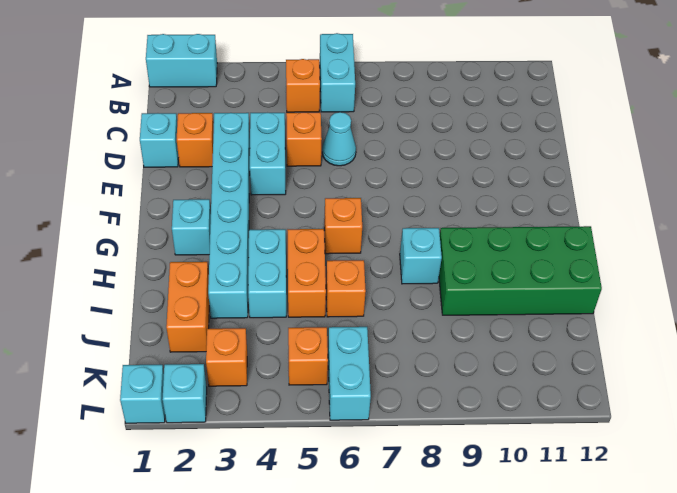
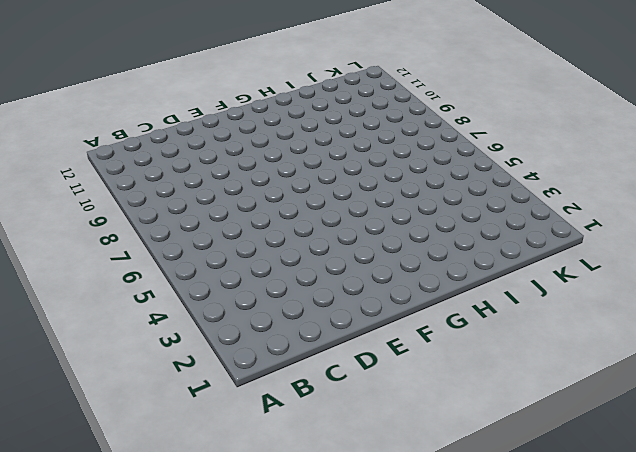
none -> cyan 1x2 brick [146,34,217,87]
none -> cyan 1x2 brick [319,33,355,112]
none -> orange 1x1 brick [286,59,320,112]

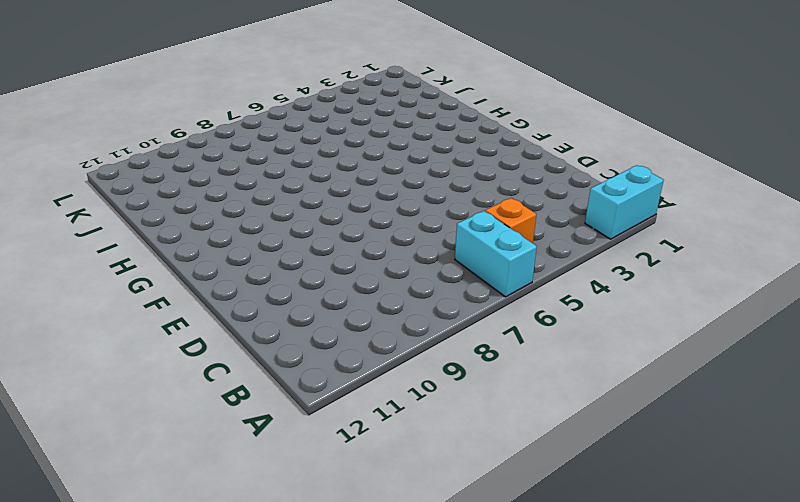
none -> cyan 1x1 brick [140,113,179,167]
none -> orange 1x1 brick [177,113,214,167]
none -> cyan 1x6 brick [208,113,250,318]

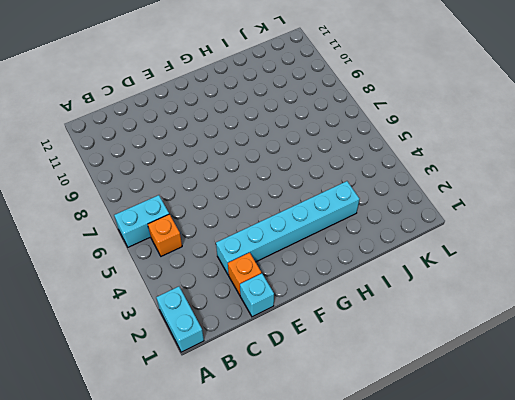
none -> cyan 1x2 brick [250,113,286,195]
none -> orange 1x1 brick [286,112,322,166]
none -> cyan 1x1 cone [322,112,356,166]

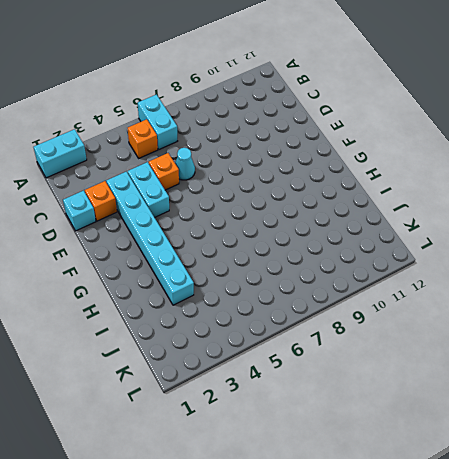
none -> cyan 1x1 brick [172,199,211,255]
none -> orange 1x1 brick [324,198,362,254]
none -> cyan 1x2 brick [248,229,286,318]

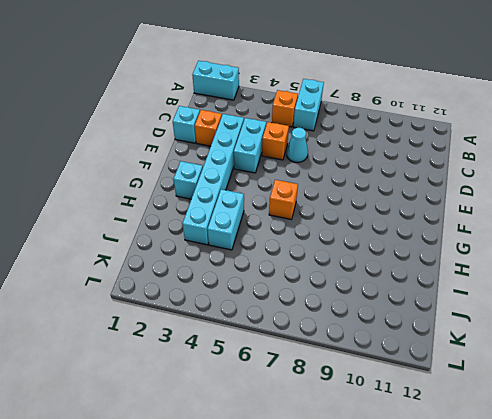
none -> orange 1x2 brick [287,229,326,317]
none -> cyan 1x1 brick [400,228,442,284]
none -> green 2x4 brick [439,226,602,315]

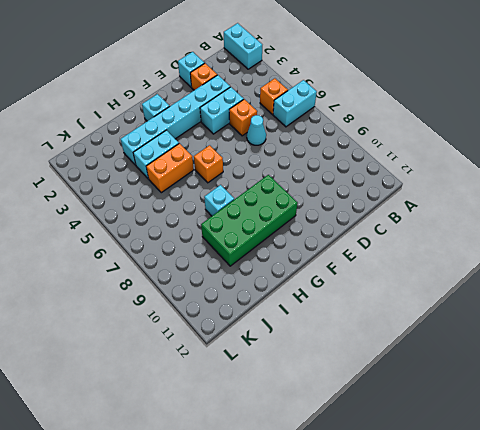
green 2x4 brick [201,175,298,266] -> green 2x4 brick turned to [439,226,602,315]
none -> orange 1x2 brick [166,262,209,352]
none -> orange 1x1 brick [326,260,366,317]
none -> orange 1x1 brick [206,328,247,386]

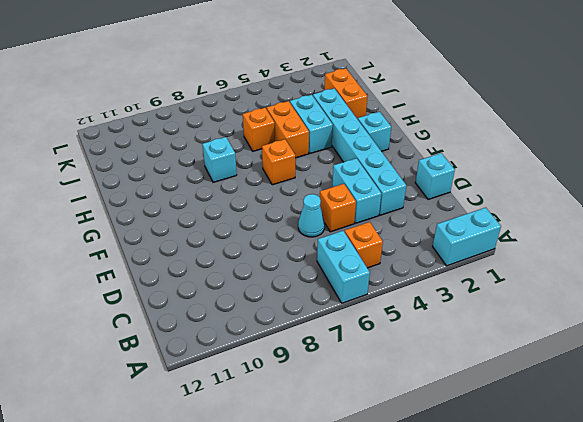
none -> orange 1x1 brick [177,113,214,167]
none -> green 2x4 brick [439,226,602,315]
none -> orange 1x1 brick [206,328,247,386]

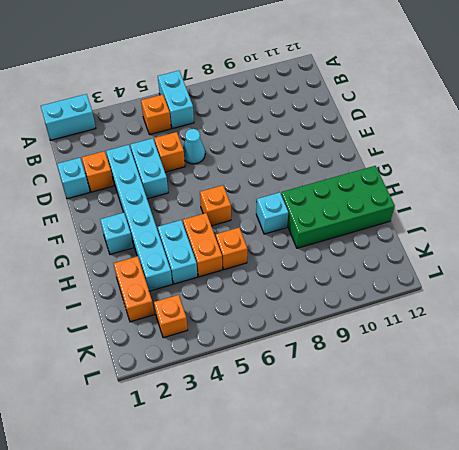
none -> orange 1x1 brick [288,327,328,385]
none -> cyan 1x2 brick [328,327,371,420]
none -> cyan 1x1 brick [120,365,165,423]

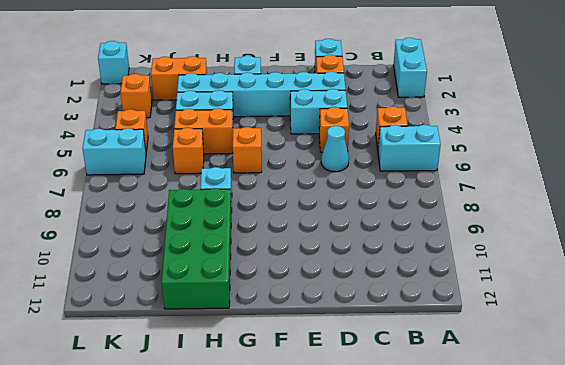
none -> cyan 1x1 brick [163,364,207,423]

